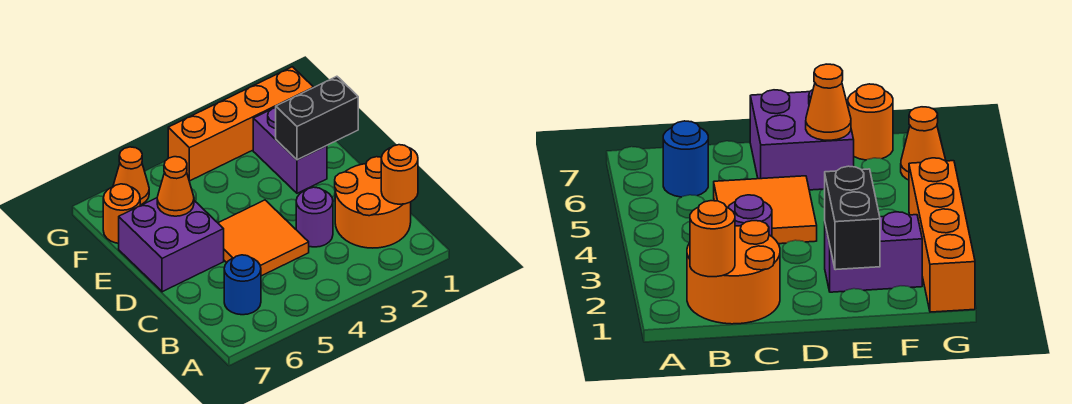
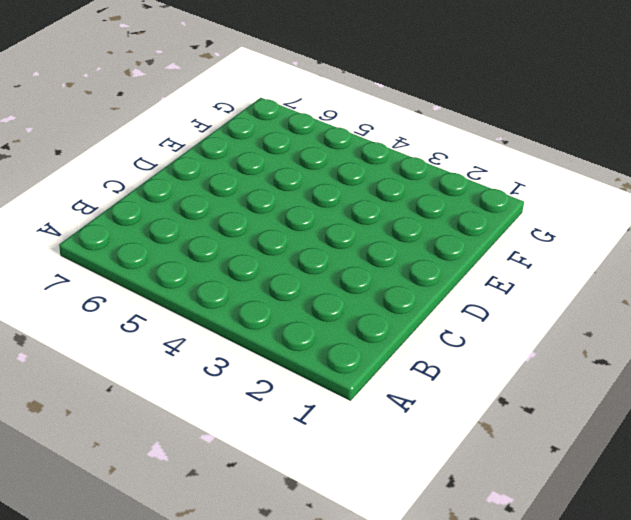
none -> orange 2x2 round brick [335,157,411,248]
none -> blue 1x1 round brick [224,255,261,315]
none -> purple 1x1 round brick [296,187,333,247]

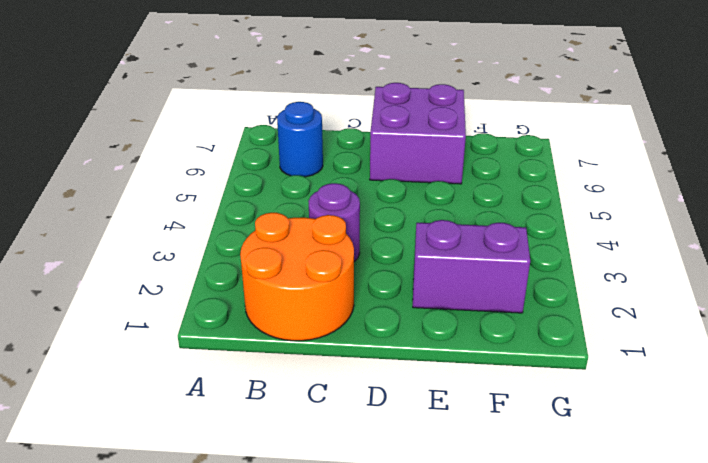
none -> orange 2x2 tile [218,200,309,276]
none -> orange 1x1 round brick [103,184,140,243]
none -> orange 1x4 brick [168,67,314,181]

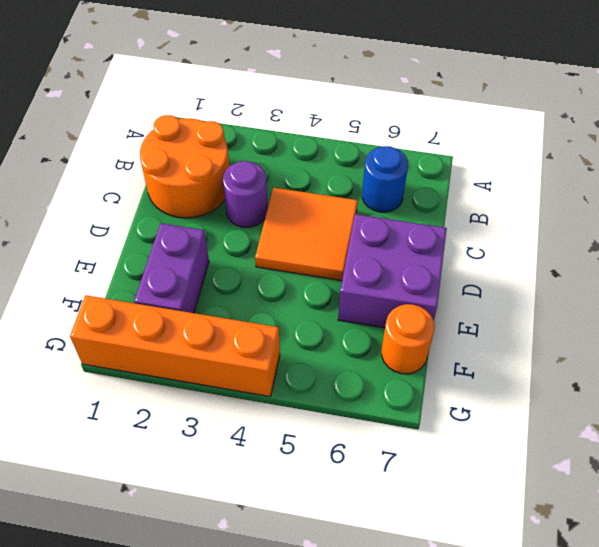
none -> orange 1x1 cone [113,147,149,205]
none -> orange 1x1 round brick [381,145,418,204]
none -> black 1x2 brick [276,76,358,160]

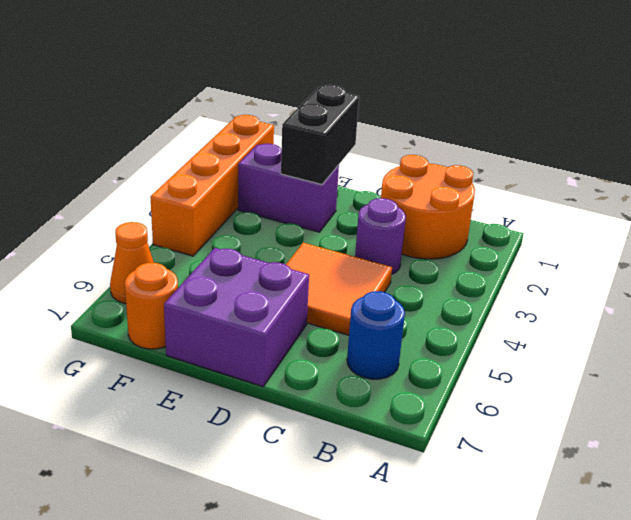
none -> orange 1x1 round brick [381,145,418,204]
none -> orange 1x1 cone [157,157,194,216]

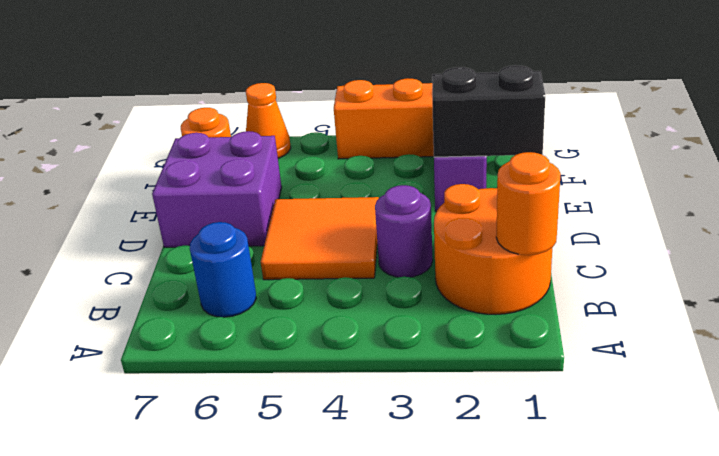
none -> orange 1x1 cone [157,157,194,216]

